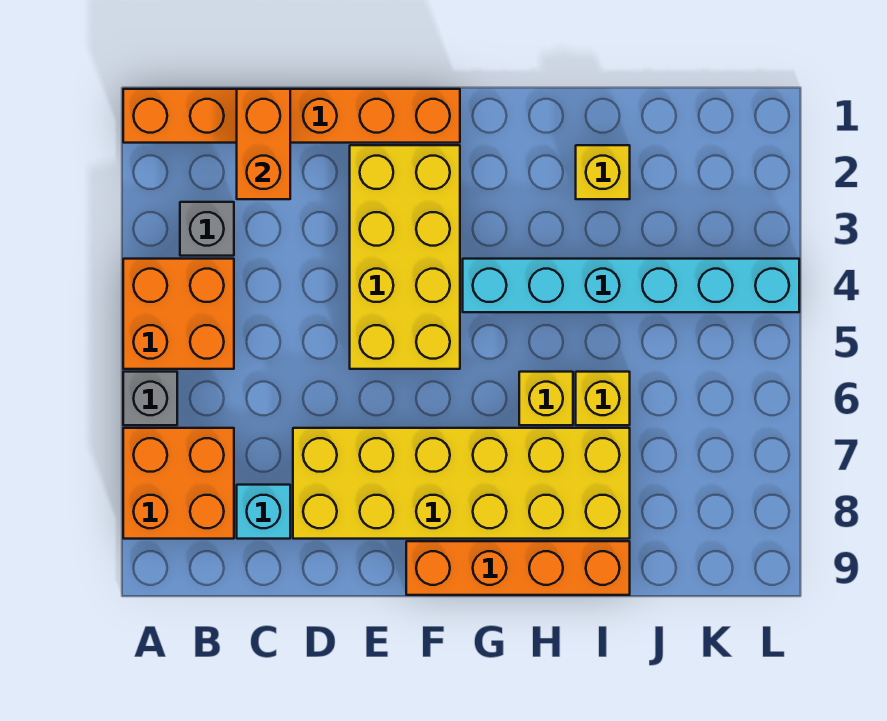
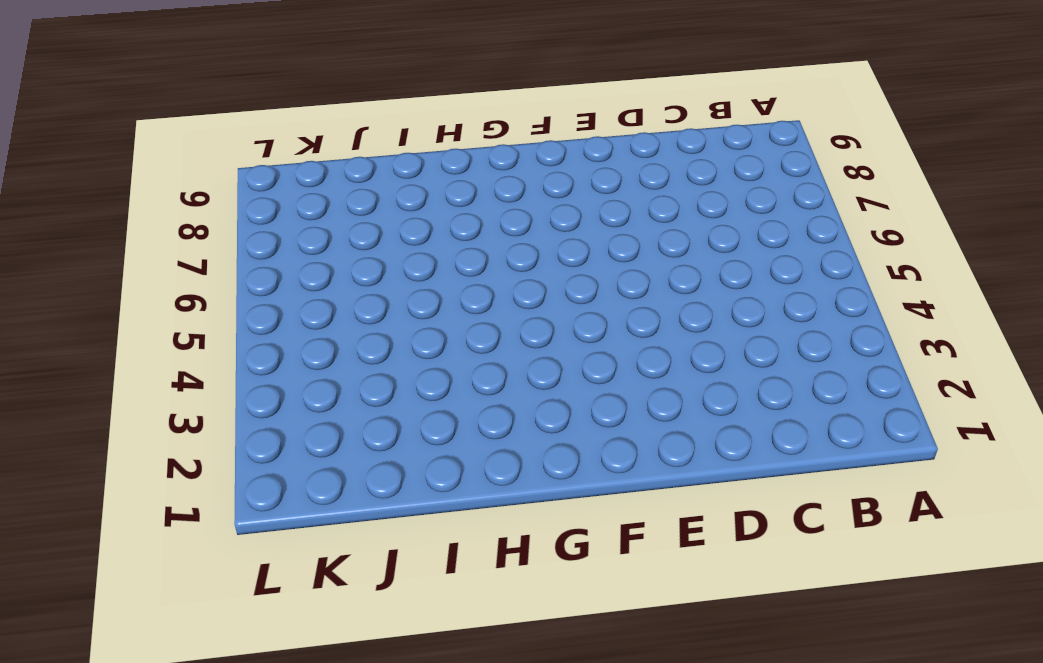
none -> orange 1x6 brick [123,89,460,143]
none -> orange 2x2 brick [123,259,234,369]
none -> grey 1x1 brick [123,372,177,425]

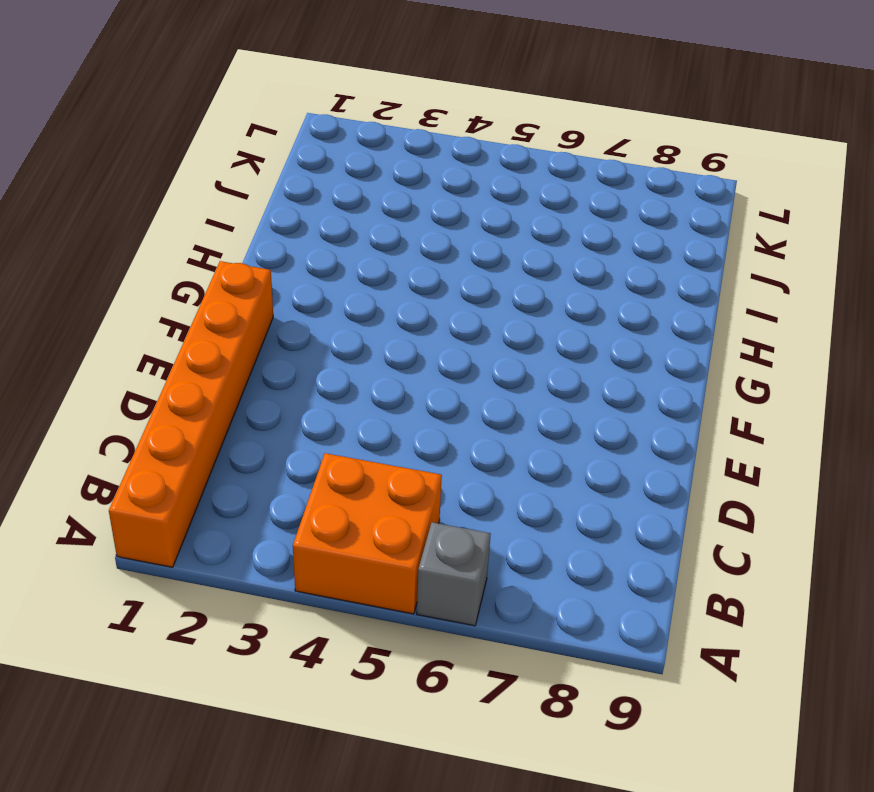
none -> orange 2x2 brick [123,428,234,539]
none -> grey 1x1 brick [180,202,234,256]
none -> cyan 1x1 brick [237,485,290,539]

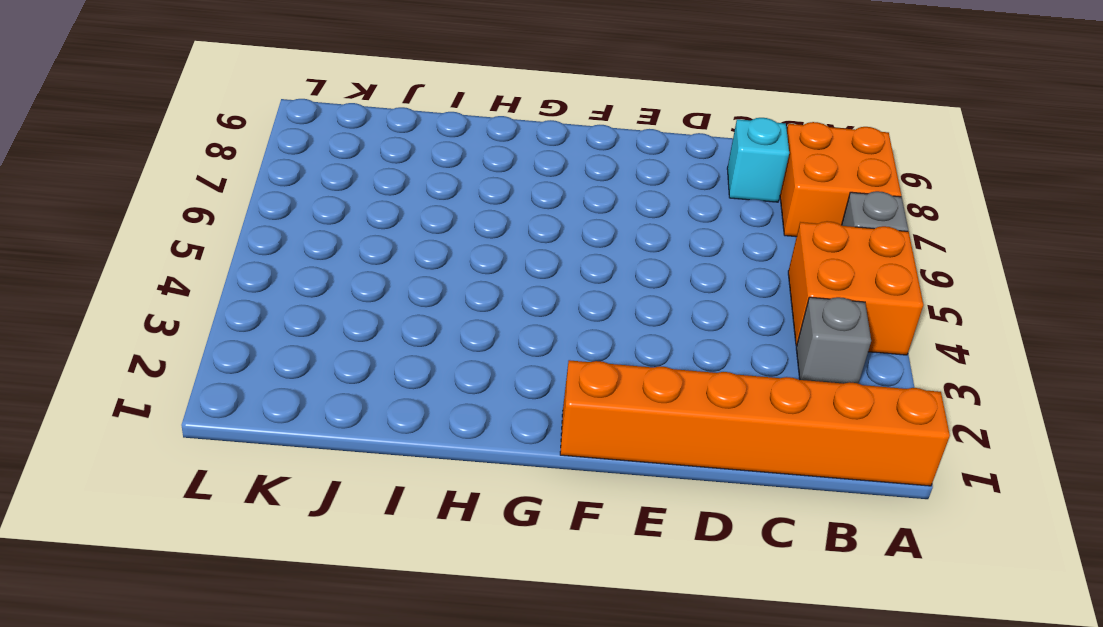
none -> yellow 2x6 brick [293,428,630,539]
none -> yellow 2x4 brick [350,145,460,369]
none -> orange 1x4 brick [406,541,630,595]

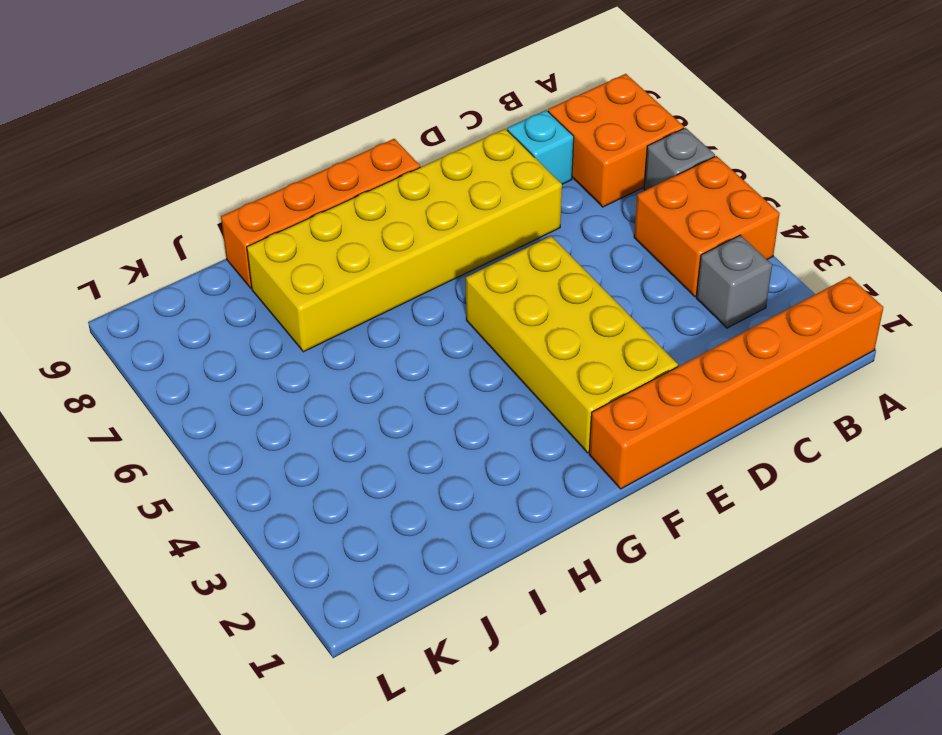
none -> cyan 1x6 brick [463,259,799,312]
none -> yellow 1x1 brick [519,372,573,425]
none -> yellow 1x1 brick [576,145,630,199]

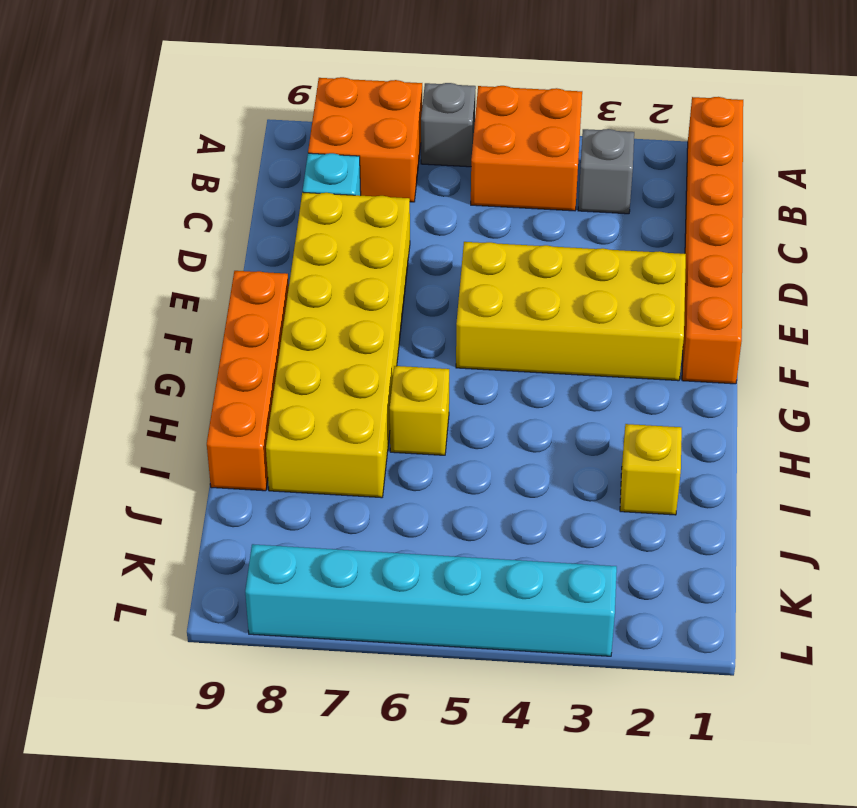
cyan 1x6 brick [245,544,617,656] -> cyan 1x6 brick turned to [463,259,799,312]
none -> yellow 1x1 brick [576,372,630,425]
none -> orange 1x2 brick [237,89,290,199]

